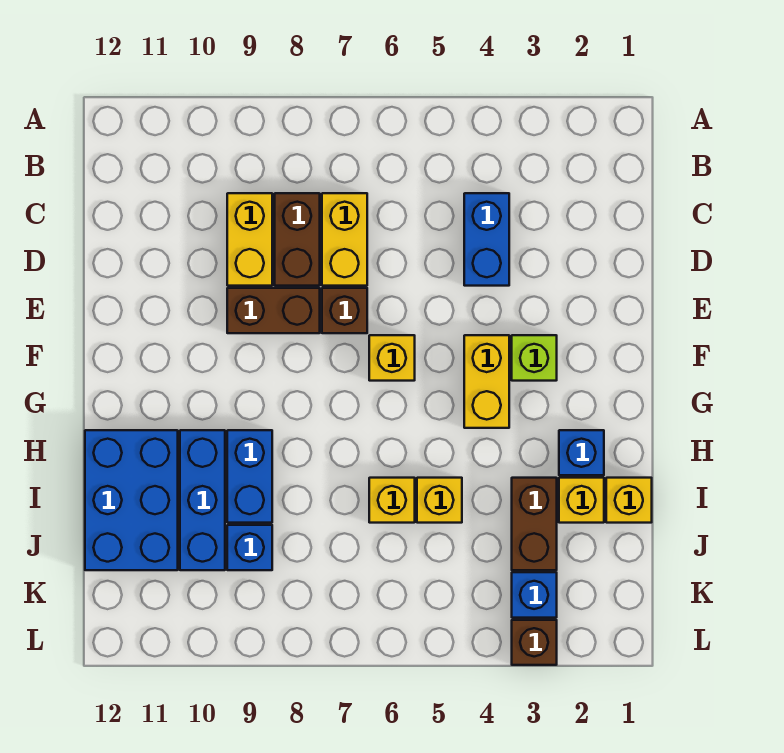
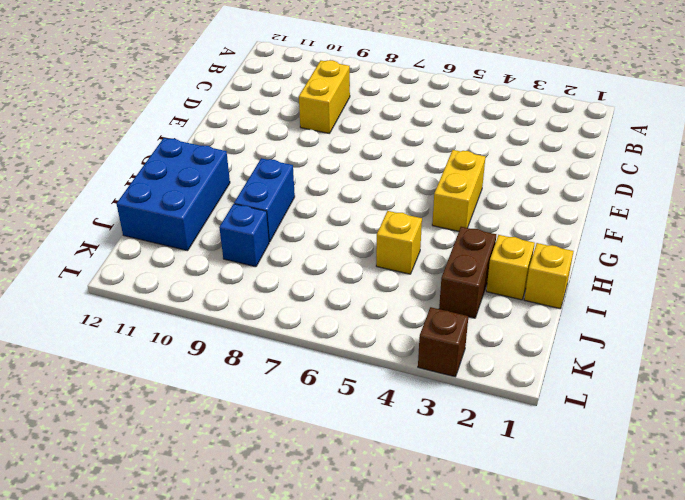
none -> blue 1x2 brick [464,193,509,286]
none -> yellow 1x2 brick [322,193,367,286]
none -> brown 1x2 brick [275,193,320,286]

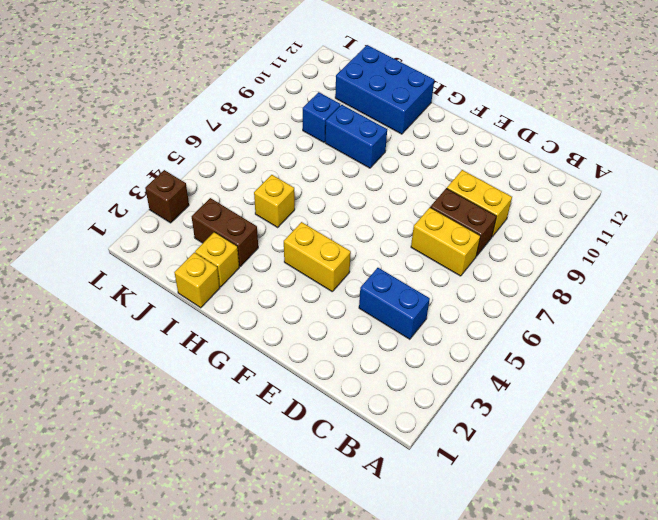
none -> brown 1x1 brick [322,288,367,333]
none -> brown 1x2 brick [227,288,320,333]
none -> lime 1x1 brick [512,335,557,381]

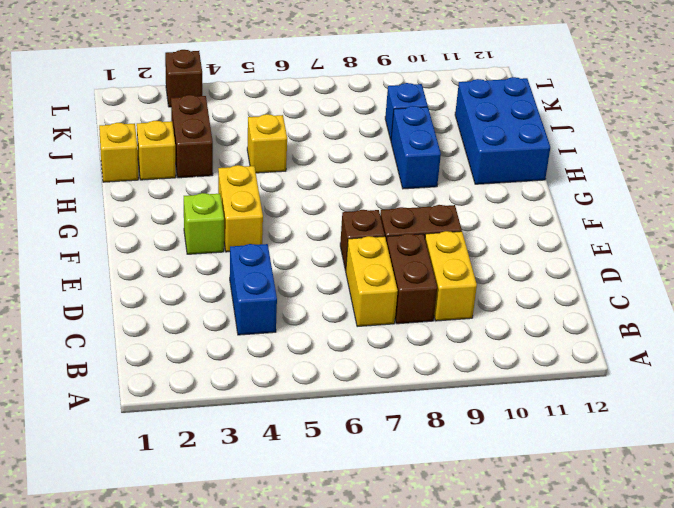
none -> yellow 1x1 brick [369,335,415,381]
none -> blue 1x1 brick [559,430,604,475]
none -> blue 1x3 brick [180,430,225,570]

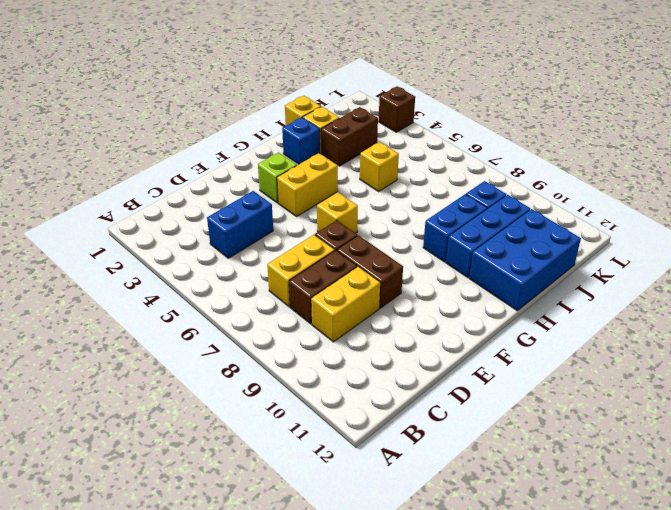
none -> yellow 1x1 brick [369,478,415,523]
none -> blue 1x1 brick [512,572,557,618]

